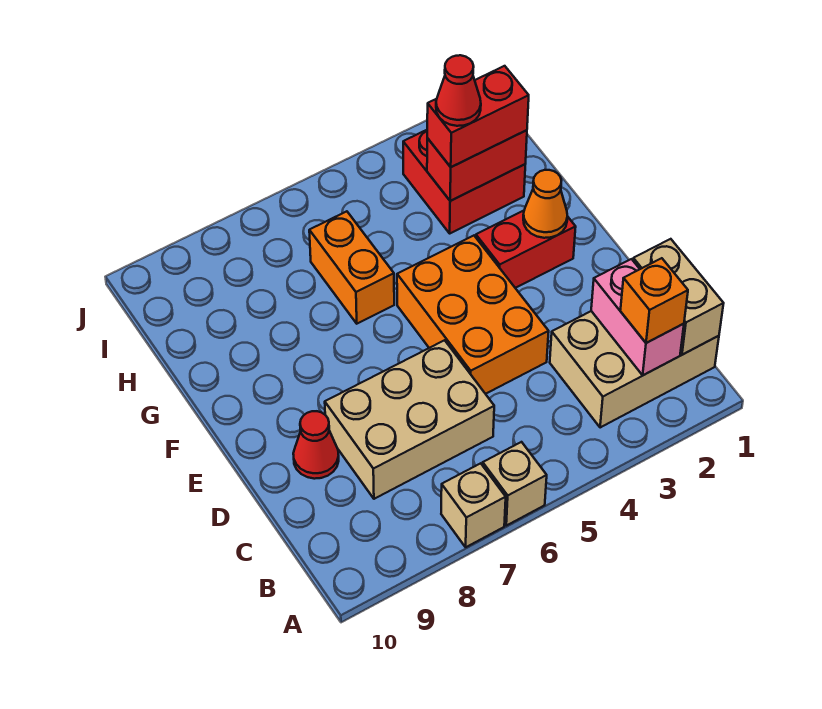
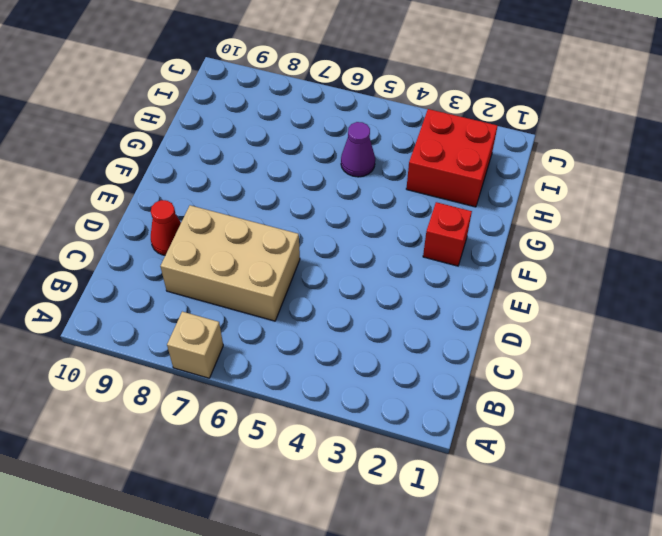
red 1x1 brick [423,202,472,266] -> red 1x2 brick [476,211,576,288]
purple 1x1 cone [341,122,375,177] -> none
none -> tan 1x1 brick [483,442,547,526]
none -> tan 2x3 brick [550,311,719,428]
none -> orange 2x3 brick [397,236,549,394]

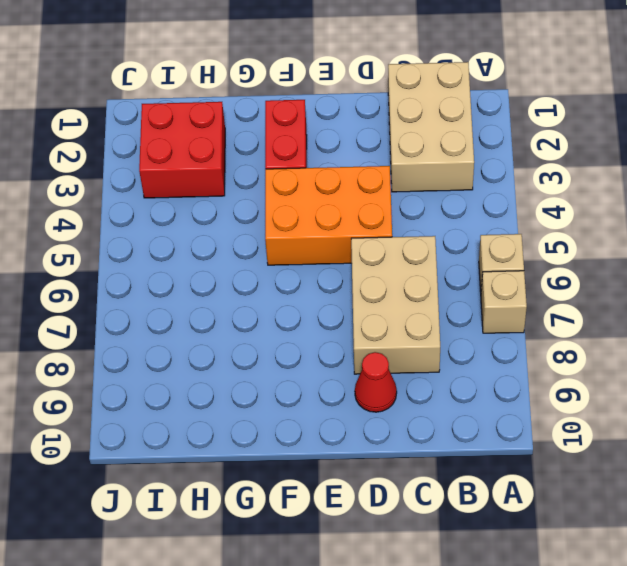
none -> orange 1x2 brick [309,211,394,324]
none -> tan 1x2 brick [633,239,724,355]
none -> pink 1x2 brick [591,259,684,375]

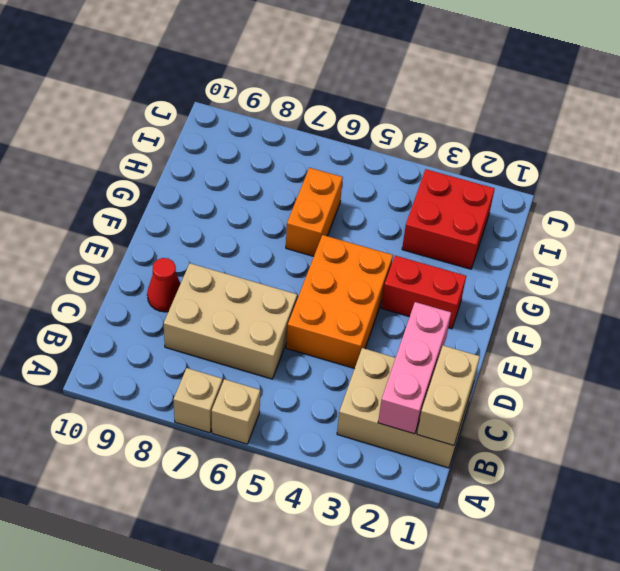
pink 1x3 brick [378,302,451,434] -> pink 1x2 brick [591,259,684,375]
none -> orange 1x1 cone [523,170,567,238]
none -> red 1x2 brick [427,130,527,201]
none -> orange 1x1 brick [620,258,688,343]

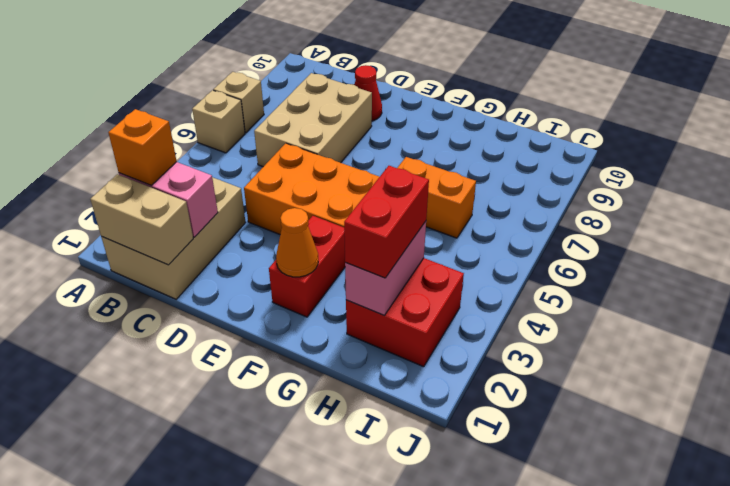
pink 1x2 brick [345,221,426,315] -> red 1x2 brick [427,130,527,201]
none -> red 1x1 cone [436,55,481,126]

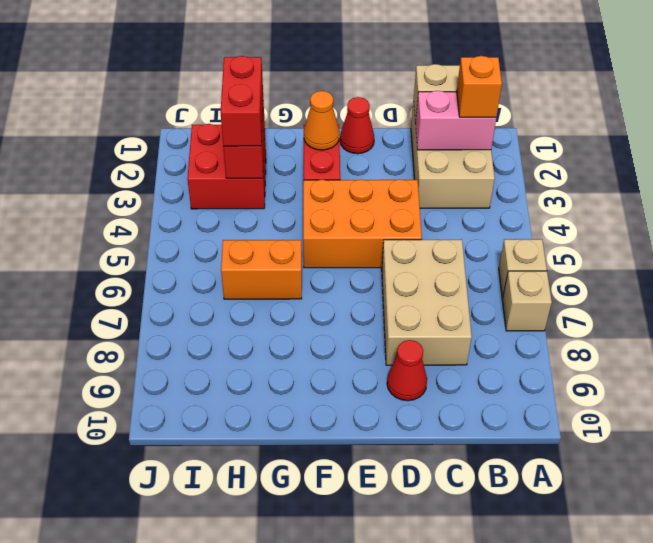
red 1x1 cone [340,97,374,154] -> red 1x1 cone moved to [436,55,481,126]

